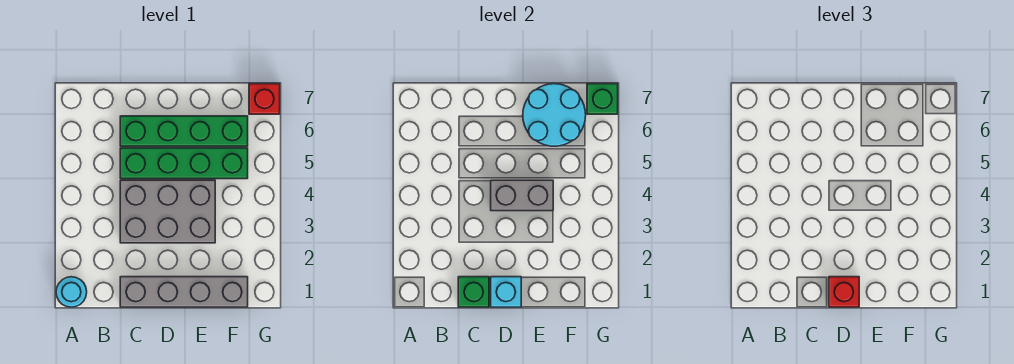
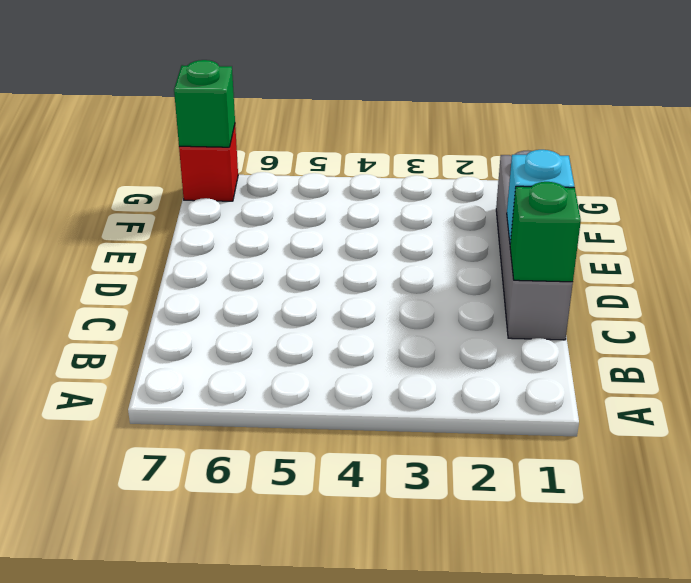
none -> cyan 1x1 round brick [56,277,87,307]
none -> grey 2x3 brick [120,180,215,243]
none -> green 1x4 brick [120,148,248,179]

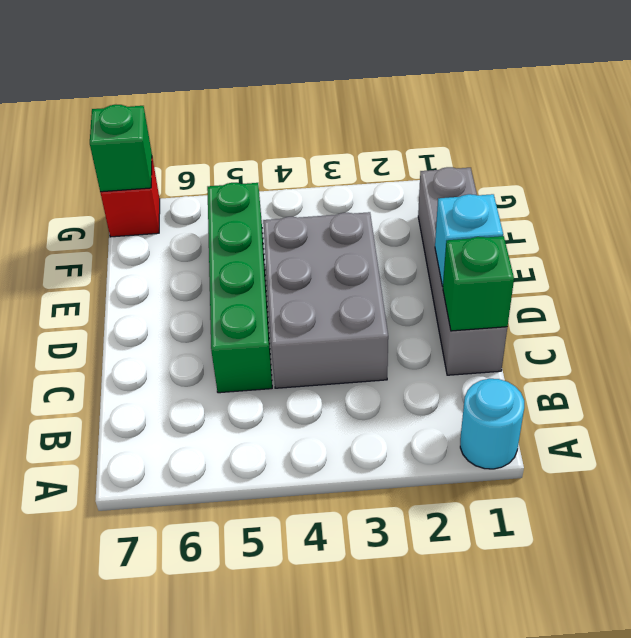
none -> green 1x4 brick [120,116,248,146]
none -> grey 1x2 brick [491,180,553,211]
none -> cyan 2x2 round brick [523,84,586,146]

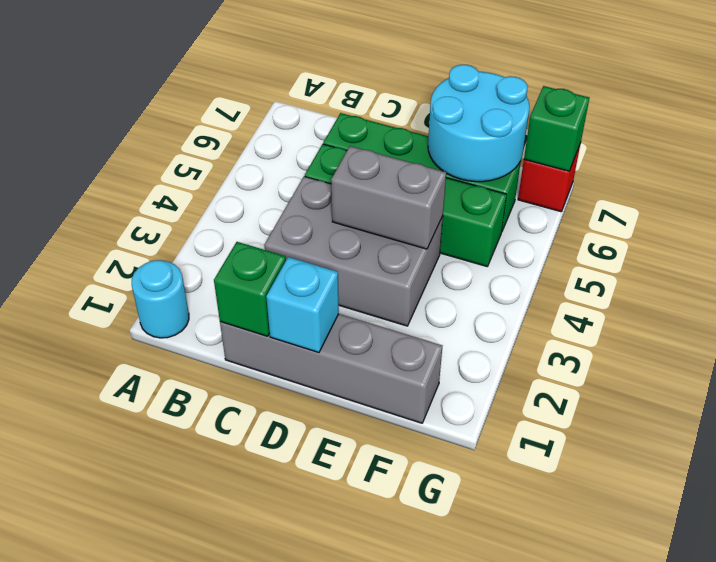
none -> red 1x1 brick [829,277,859,307]

